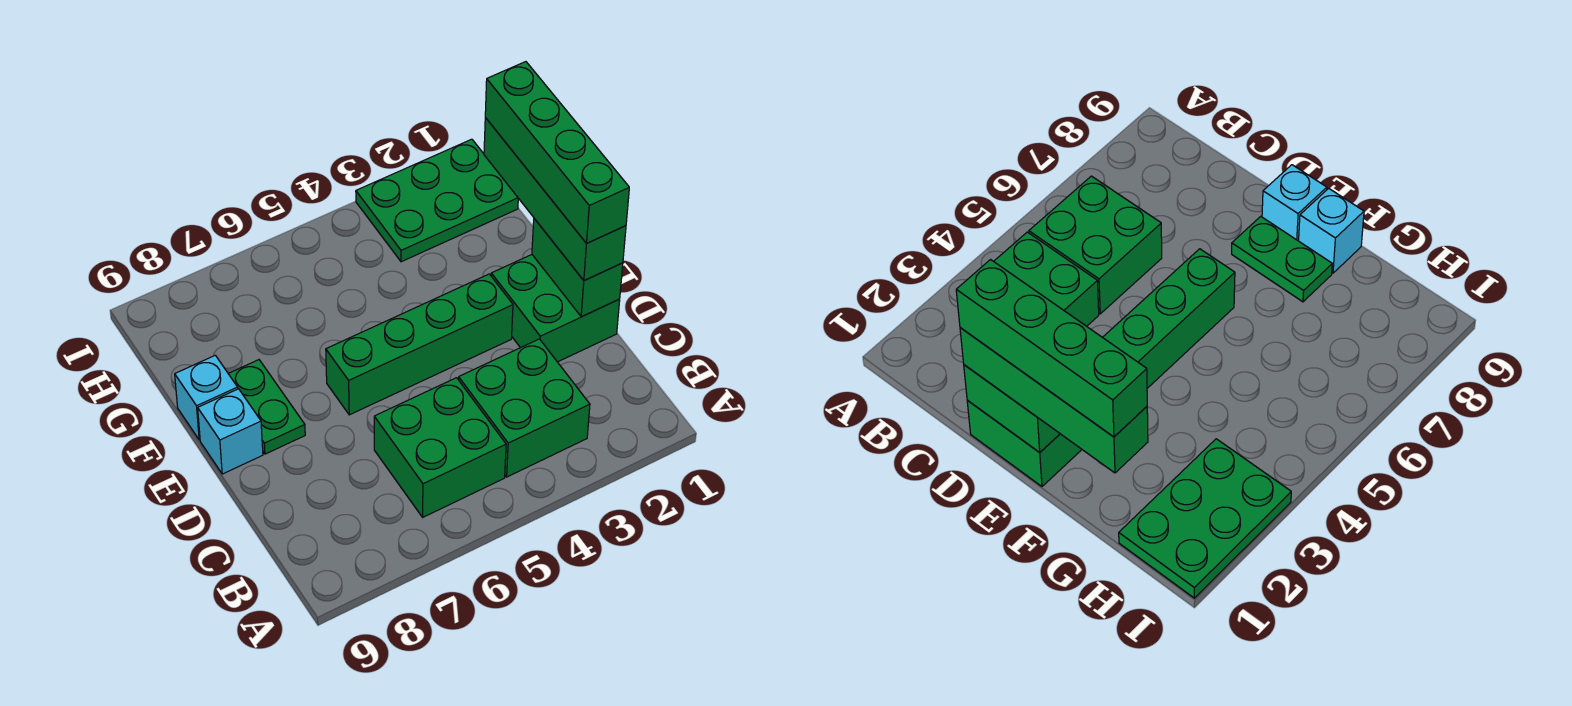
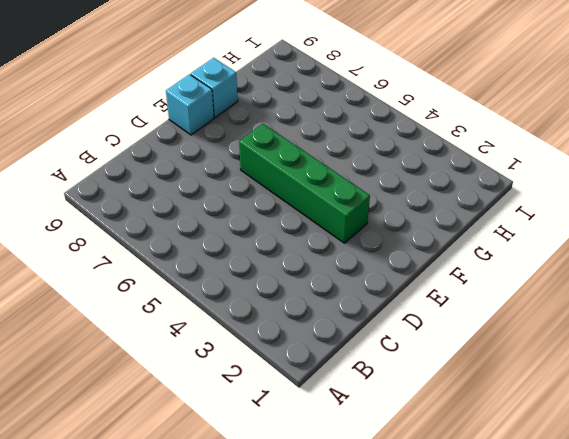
none -> green 2x2 brick [459,339,590,477]
none -> green 2x2 brick [374,378,506,517]

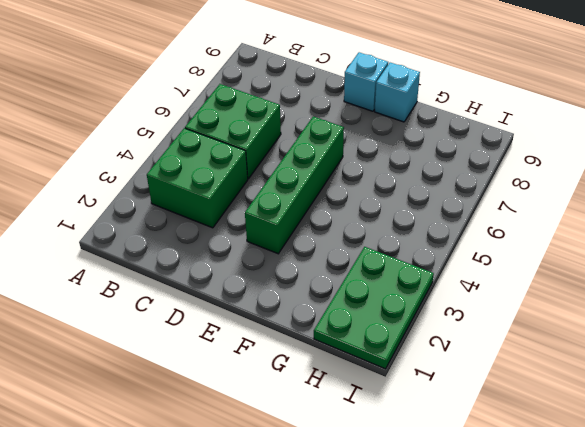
none -> green 2x2 brick [491,255,620,362]
none -> green 1x2 plate [228,360,305,454]

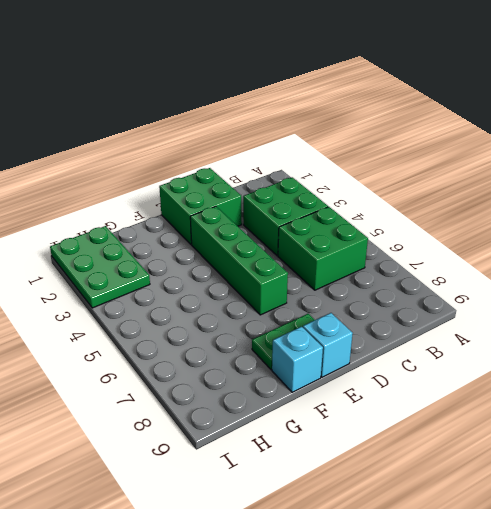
none -> green 1x2 brick [532,219,623,317]
none -> green 1x4 brick [484,118,626,281]

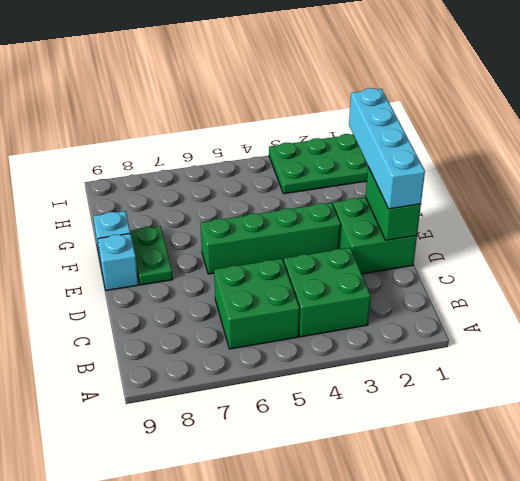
cyan 1x4 brick [349,88,425,209] -> green 1x4 brick [484,118,626,281]
none -> green 1x4 brick [485,62,629,243]

